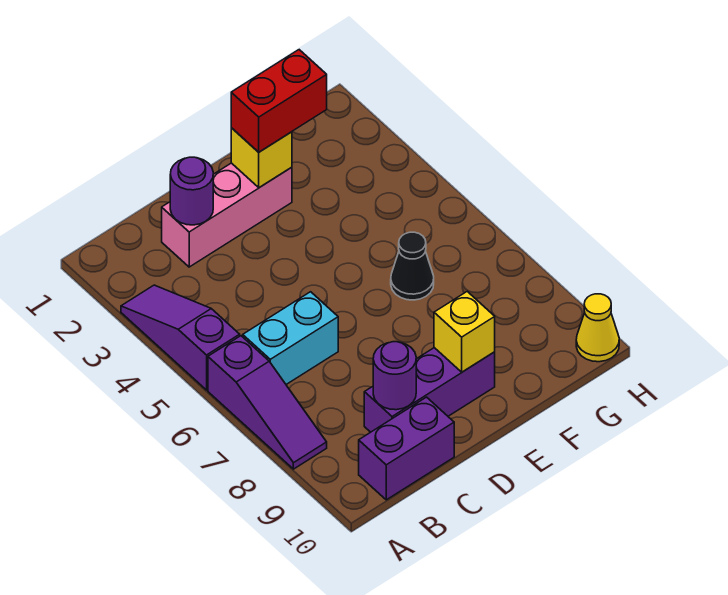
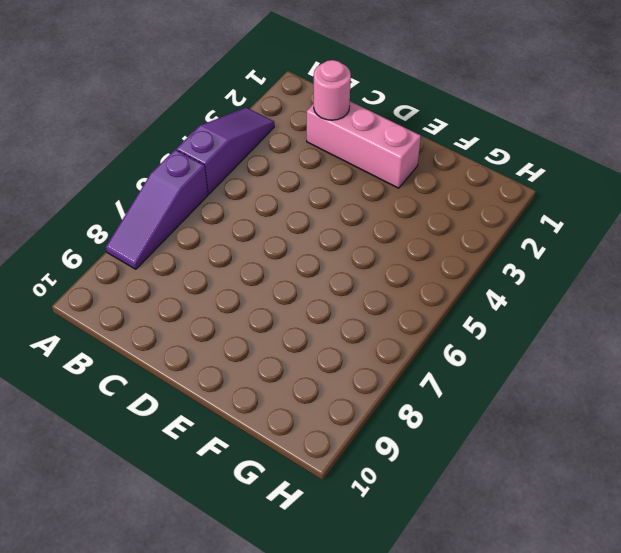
pink 1x1 round brick [314,60,351,120] -> purple 1x1 round brick [170,157,213,225]
none -> cyan 1x2 brick [243,292,338,384]
none -> purple 1x2 brick [359,397,454,500]
none -> purple 1x3 brick [364,348,495,432]

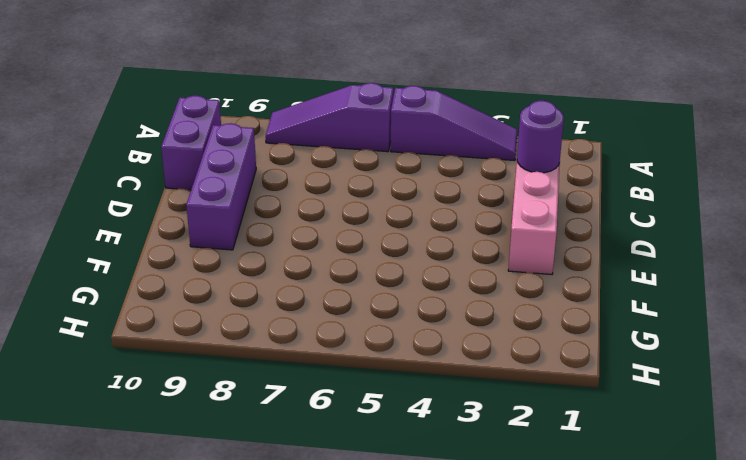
none -> cyan 1x2 brick [243,292,338,384]
none -> black 1x1 cone [391,232,434,300]
none -> yellow 1x1 cone [576,294,619,362]

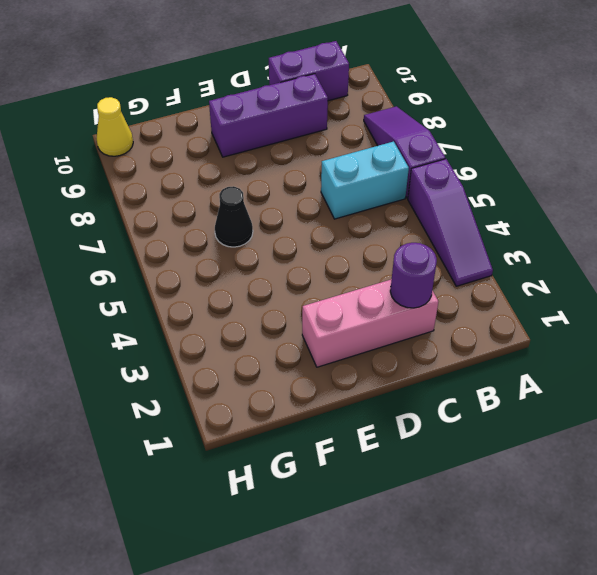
none -> purple 1x1 round brick [373,342,416,410]
none -> yellow 1x1 brick [231,128,292,188]
none -> yellow 1x1 brick [434,292,495,372]

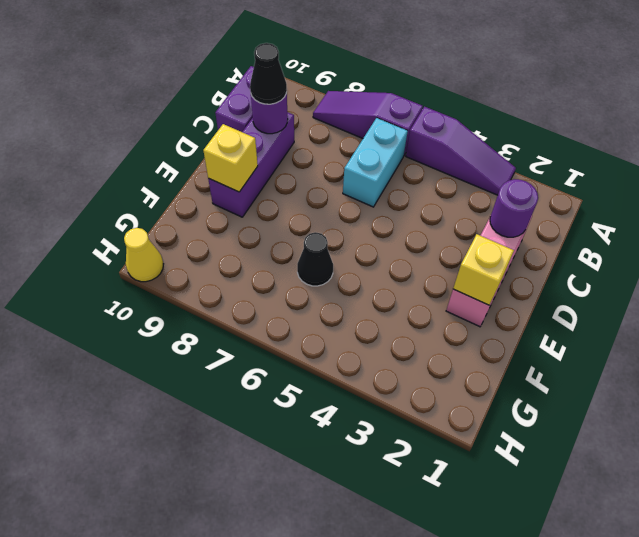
black 1x1 cone [250,43,287,104] -> none
none -> red 1x2 brick [231,50,327,152]

